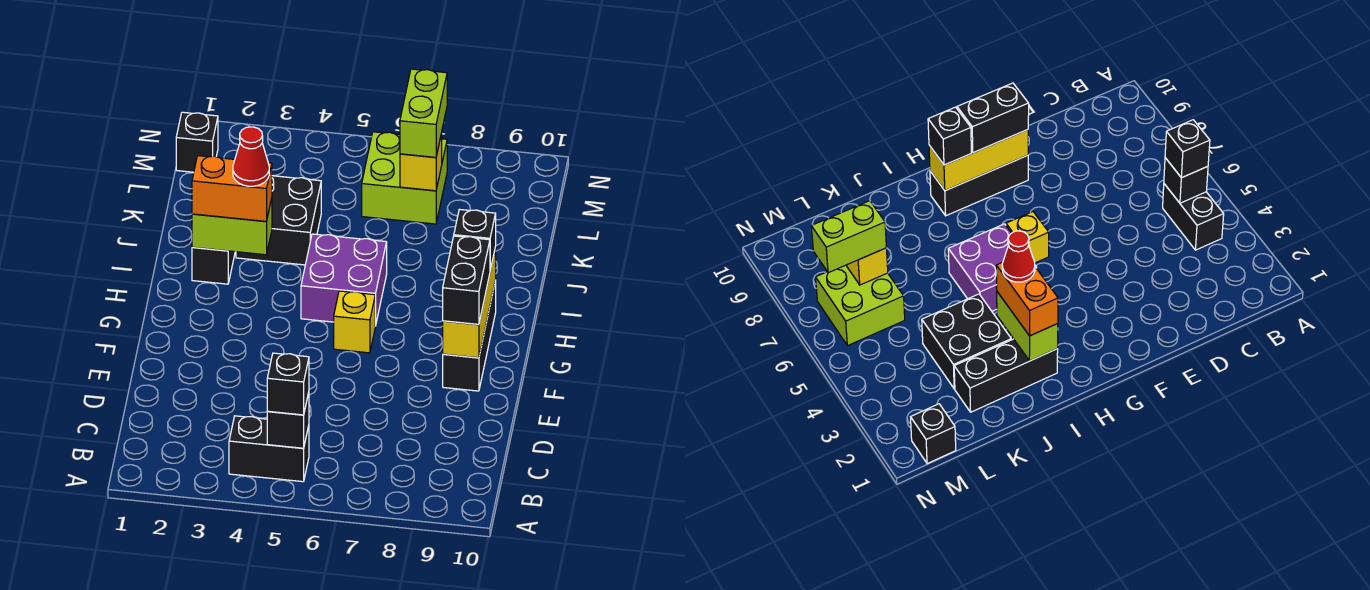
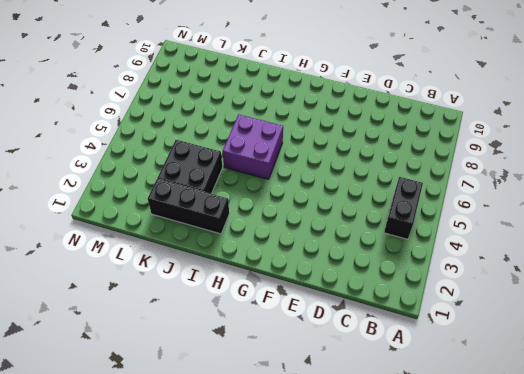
none -> black 1x3 brick [443,280,496,391]
none -> yellow 1x1 brick [334,291,375,353]
none -> lime 2x2 brick [362,132,447,224]

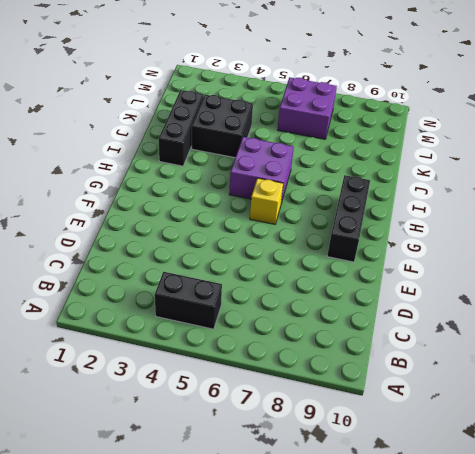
purple 2x2 brick [278,77,337,139] -> lime 2x2 brick [362,132,447,224]
none -> black 1x1 brick [176,112,218,172]
none -> black 1x1 brick [267,392,309,448]
none -> yellow 1x3 brick [443,247,496,358]

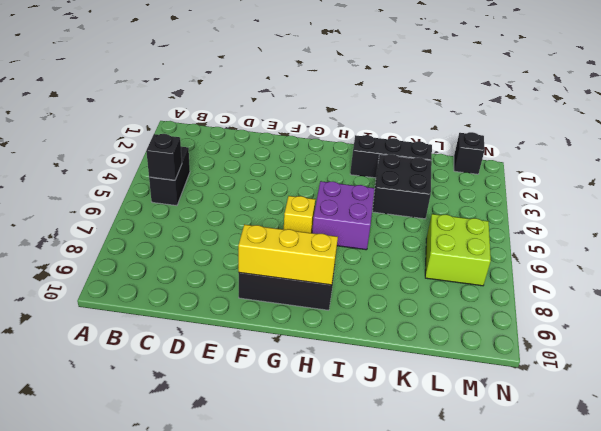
none -> lime 1x2 brick [192,198,272,255]
none -> yellow 1x1 brick [400,133,442,191]
none -> black 1x1 brick [267,353,309,415]

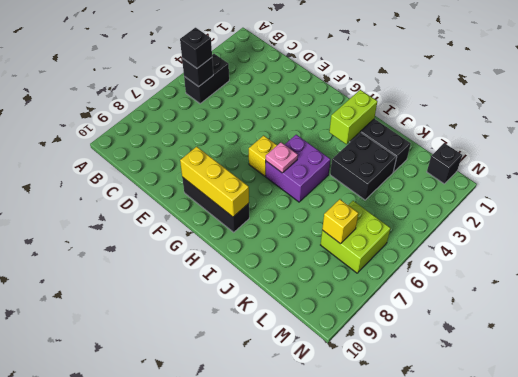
pink 1x1 plate [266,143,298,173] -> none
none -> black 1x2 brick [443,236,490,324]
none -> black 1x1 brick [454,209,496,270]
none -> orange 1x2 brick [192,156,272,221]

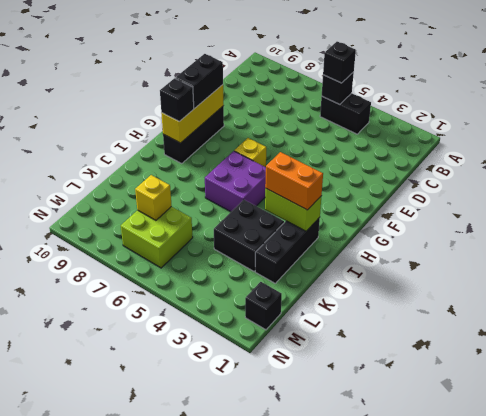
none -> lime 1x2 brick [400,69,447,157]
none -> red 1x1 cone [233,127,269,186]

